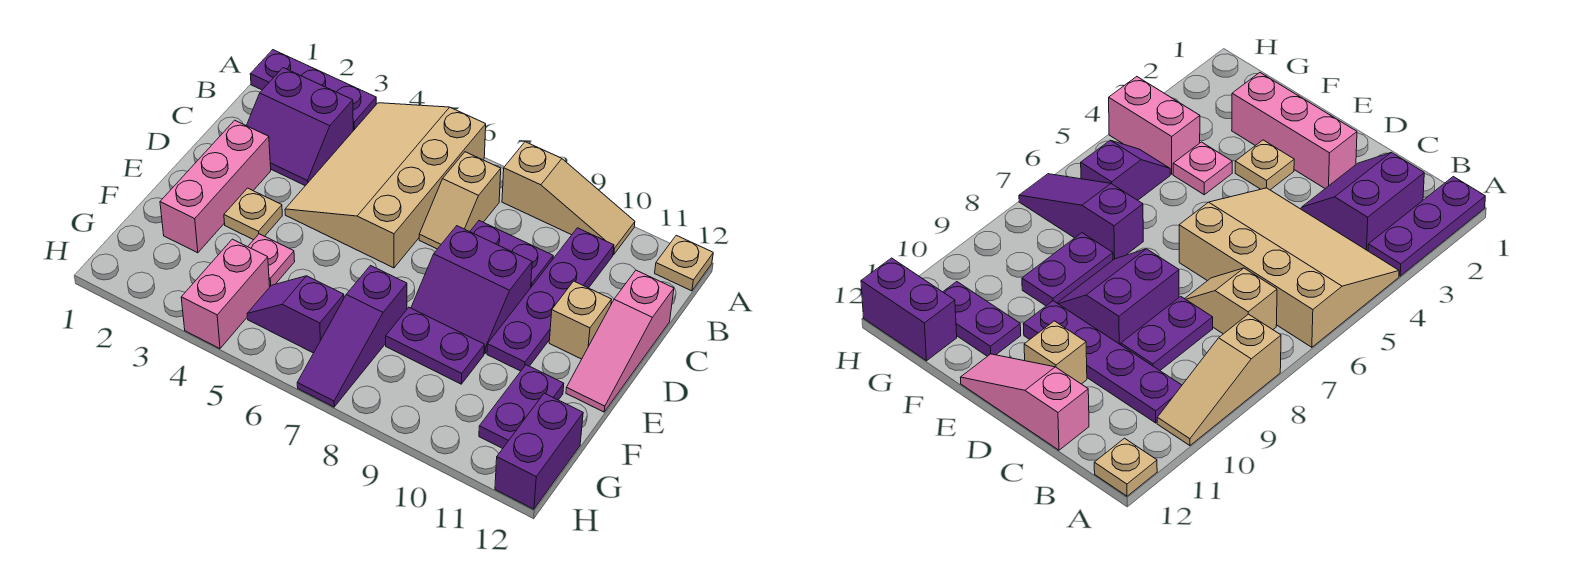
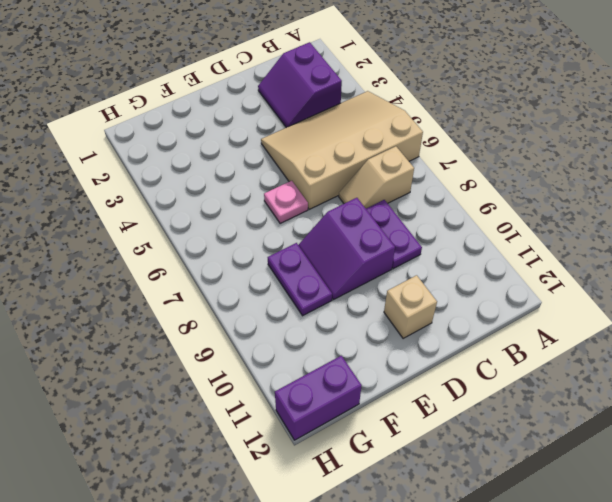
pink 1x1 plate [264,181,308,223] -> pink 1x1 plate moved to [248,234,295,286]
none -> purple 1x3 plate [250,50,376,131]
none -> tan 1x3 slope [502,142,635,254]
none -> tan 1x1 plate [655,235,713,291]

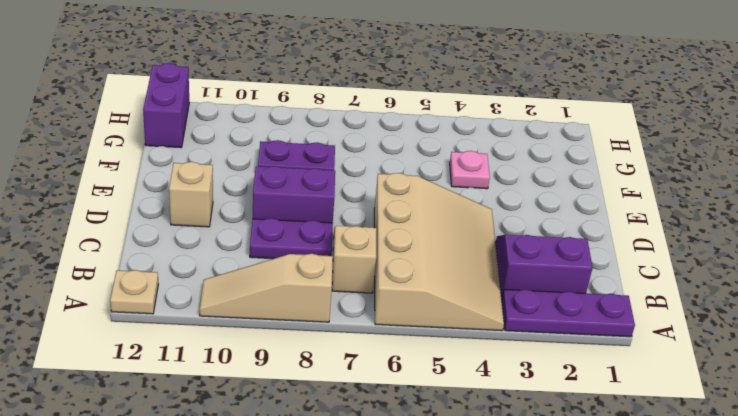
none -> purple 1x4 plate [487,228,614,371]
none -> pink 1x3 slope [566,270,674,412]
none -> pink 1x3 brick [160,120,271,253]

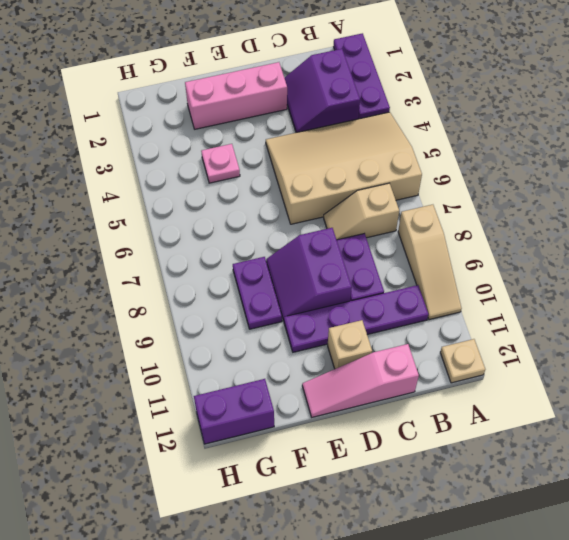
none -> tan 1x1 plate [224,188,282,240]
none -> purple 1x3 slope [297,266,407,407]
none -> purple 1x2 plate [479,365,564,449]

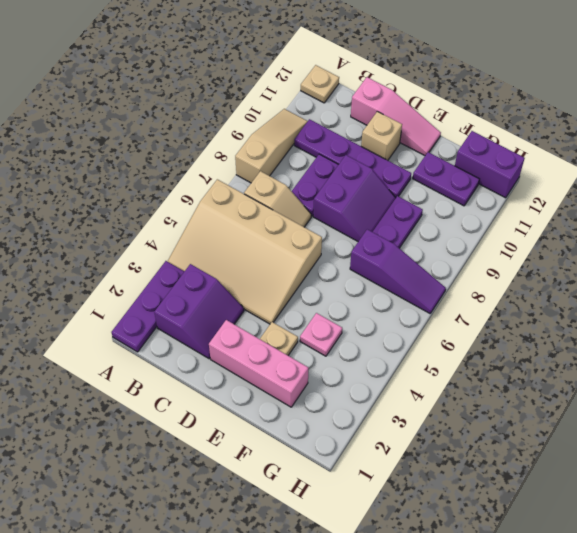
none -> pink 1x2 brick [181,239,270,349]
none -> purple 1x2 slope [247,276,344,353]

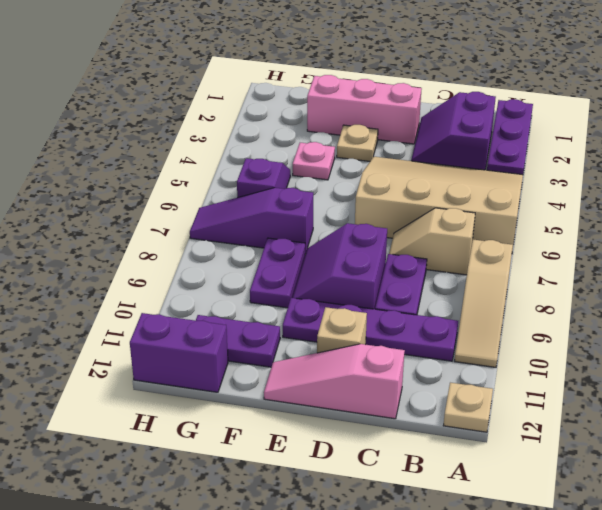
none -> pink 1x2 brick [181,239,270,349]

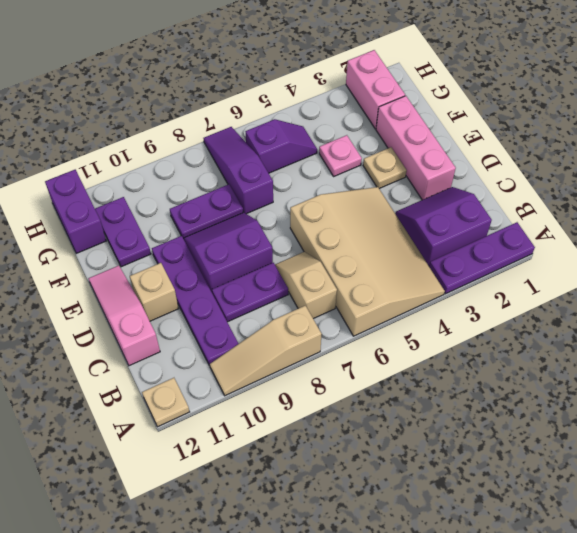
pink 1x2 brick [346,50,405,129] -> pink 1x2 brick moved to [181,239,270,349]

